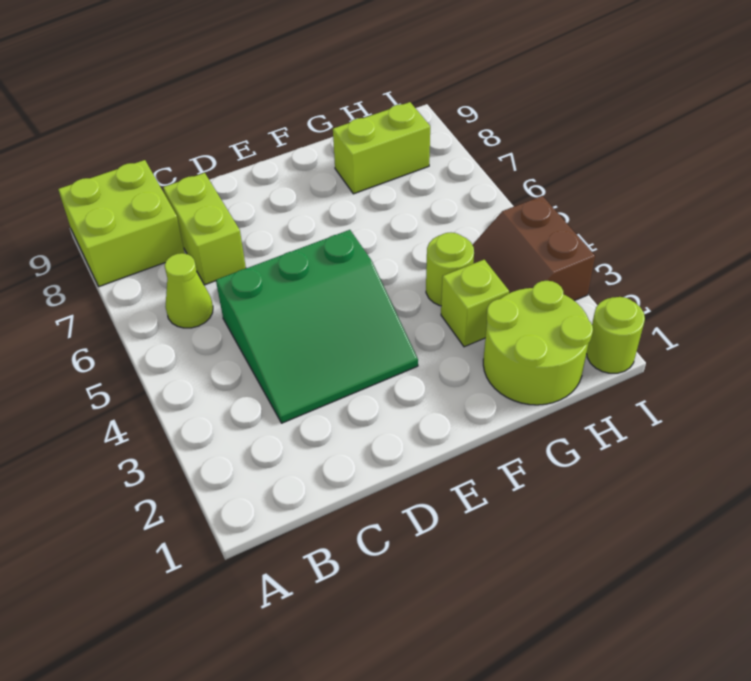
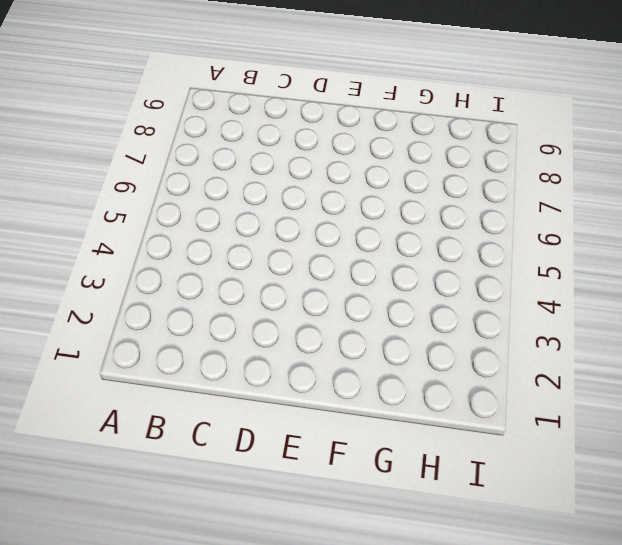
none -> lime 2x2 brick [58,160,185,287]
none -> lime 1x1 cone [165,253,213,328]

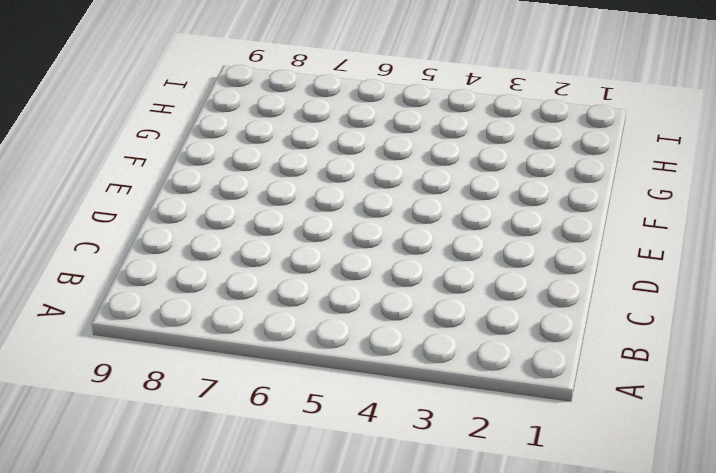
none -> lime 2x2 brick [58,160,185,287]
none -> lime 1x1 cone [165,253,213,328]

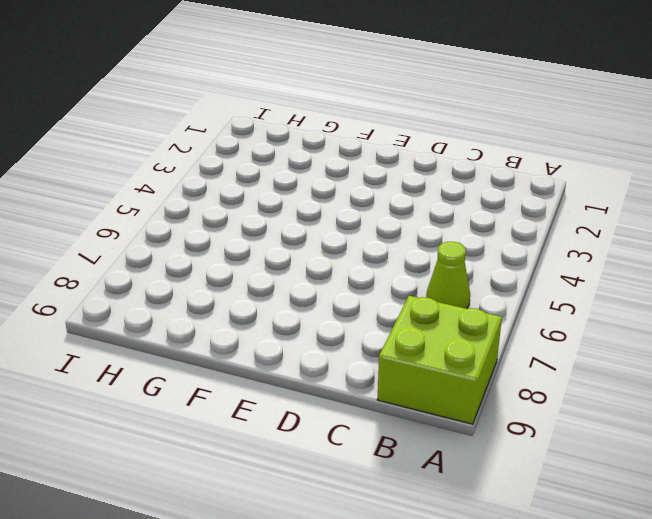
none -> green 3x3 slope [216,230,418,423]
none -> lime 1x2 brick [163,173,246,285]

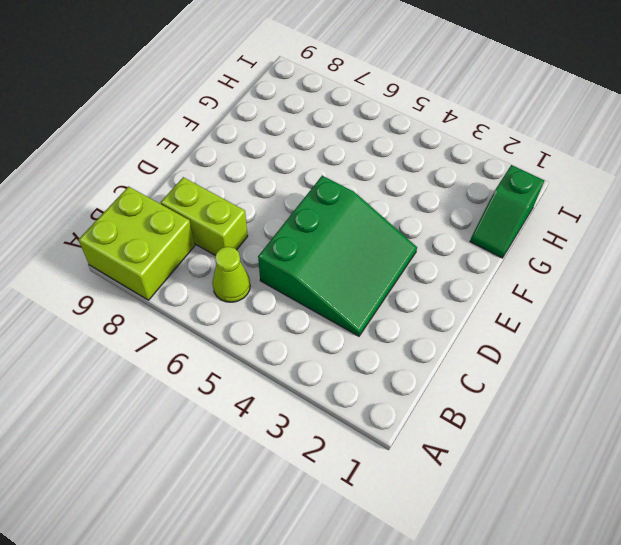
green 1x2 slope [470,165,544,258] -> lime 2x2 round brick [483,281,593,405]
none -> lime 1x1 brick [441,260,509,347]
none -> lime 1x1 round brick [426,233,474,306]

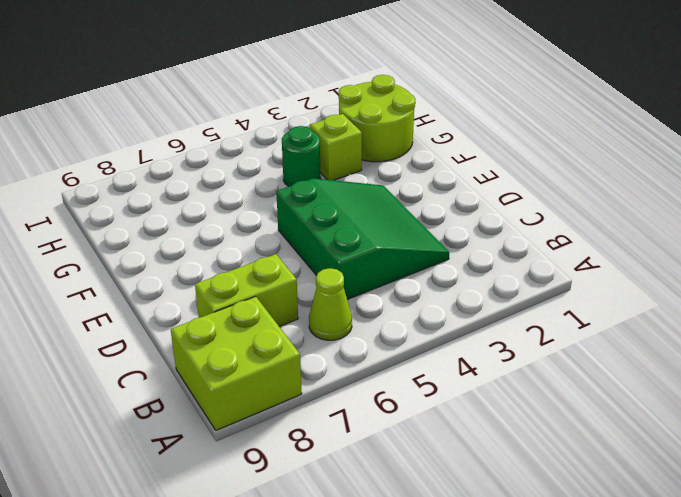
green 1x1 round brick [282,126,321,187] -> lime 1x1 round brick [426,233,474,306]
none -> lime 1x2 brick [333,102,430,194]
none -> brown 2x2 slope [473,196,595,301]

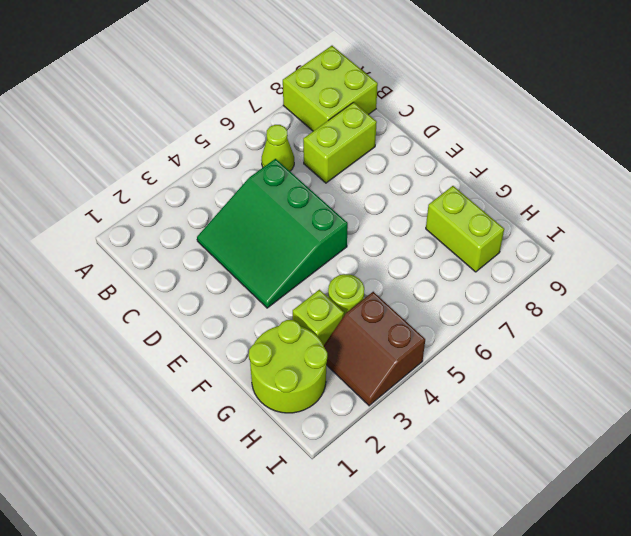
brown 2x2 slope [324,292,425,406] -> brown 2x2 slope turned to [473,196,595,301]
none -> lime 1x1 round brick [587,297,645,373]

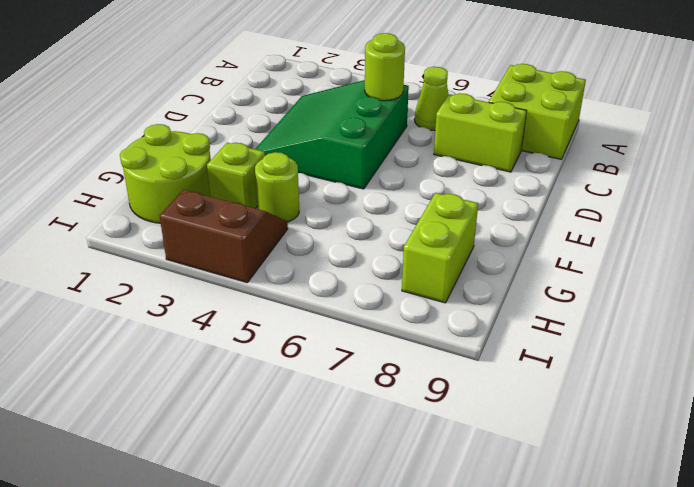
lime 1x1 round brick [365,33,405,101] -> lime 1x1 round brick moved to [587,297,645,373]

